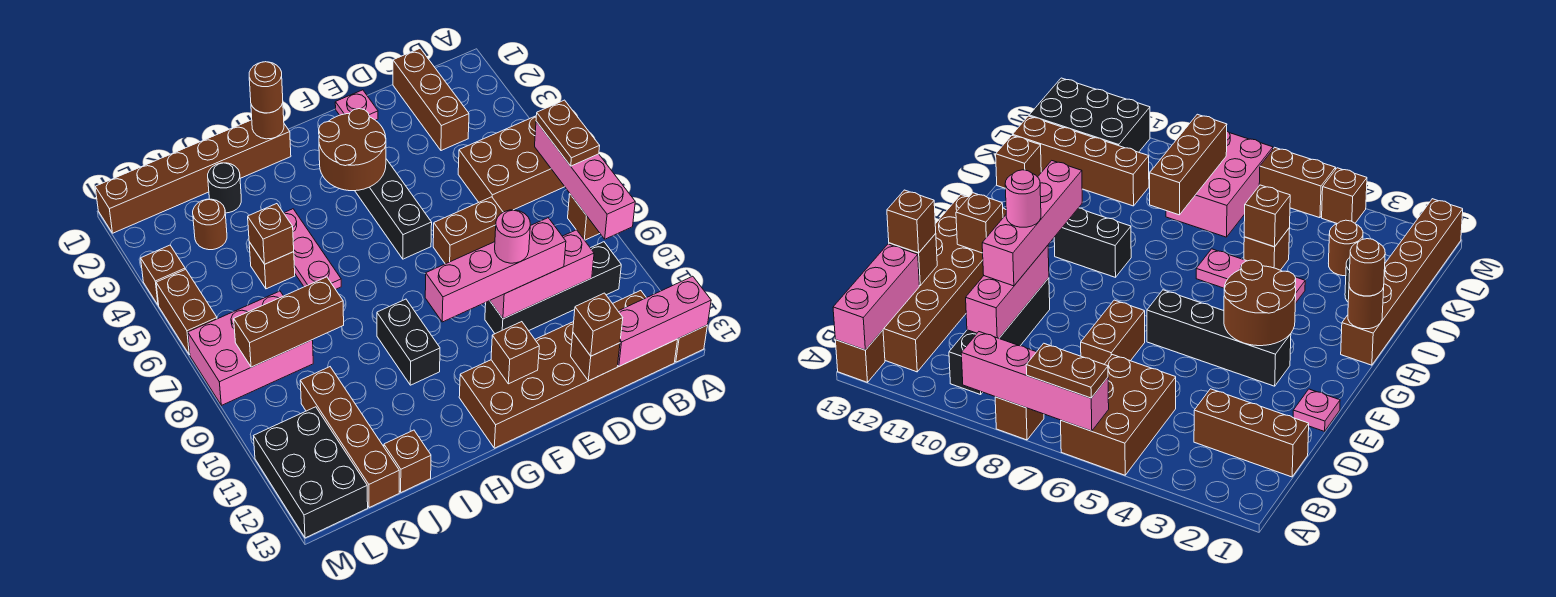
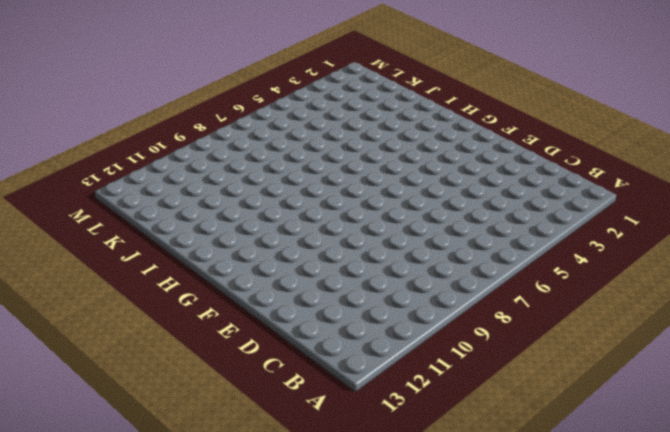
none -> brown 2x3 brick [458,116,565,212]
none -> brown 1x1 brick [568,194,600,240]
none -> brown 1x1 brick [675,325,707,362]
none -> black 1x4 brick [485,242,621,334]

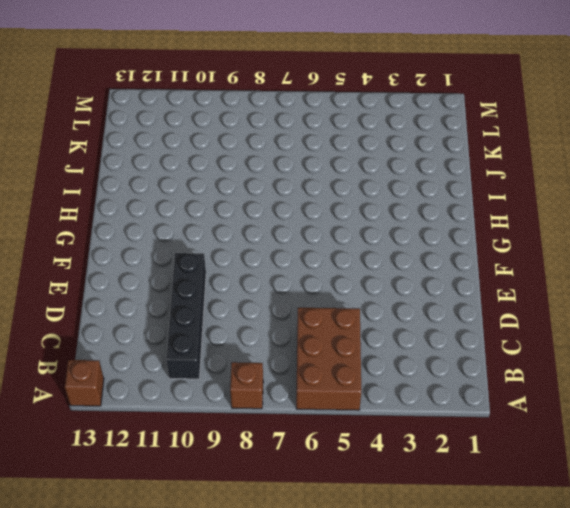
none -> brown 2x6 brick [459,291,678,448]
none -> brown 1x3 brick [393,48,469,151]
none -> brown 1x2 brick [433,197,503,264]
none -> pink 1x1 plate [335,90,378,120]

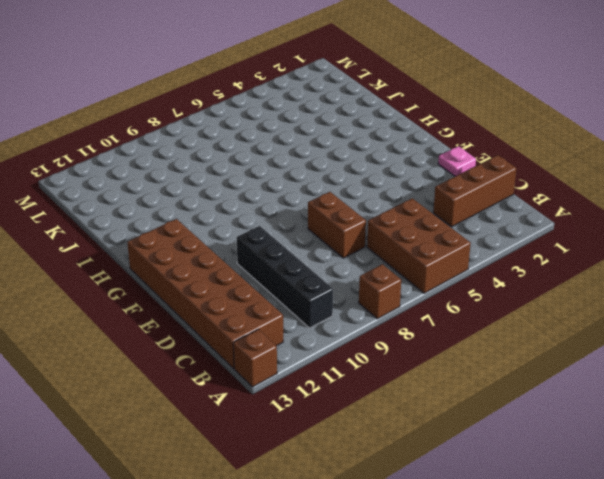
none -> black 1x4 brick [355,159,432,259]
none -> brown 1x6 brick [95,120,291,233]
none -> black 1x2 brick [377,299,440,385]
none -> pink 1x3 plate [284,209,341,289]

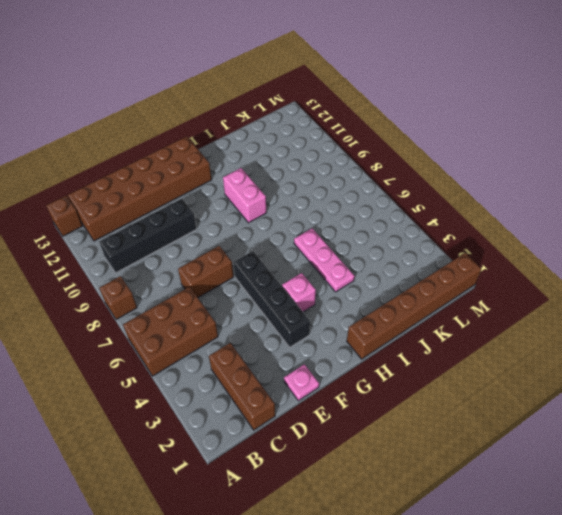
pink 1x1 brick [282,273,316,312] -> none
pink 1x2 brick [223,168,266,223] -> black 1x2 brick [377,299,440,385]
none -> black 1x1 round brick [208,163,241,213]
none -> brown 1x1 brick [249,242,295,289]
none -> brown 1x1 brick [384,430,431,492]
none -> brown 1x1 round brick [193,199,227,250]

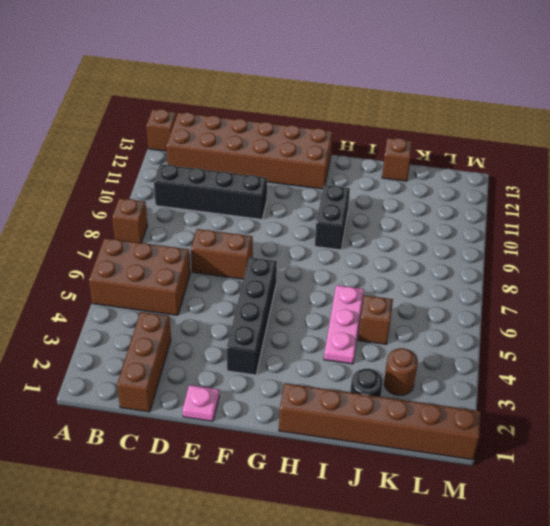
none -> pink 2x3 brick [188,291,313,405]
none -> brown 1x4 brick [300,367,399,508]
none -> black 2x3 brick [254,407,368,538]
none -> brown 1x1 brick [141,245,185,305]

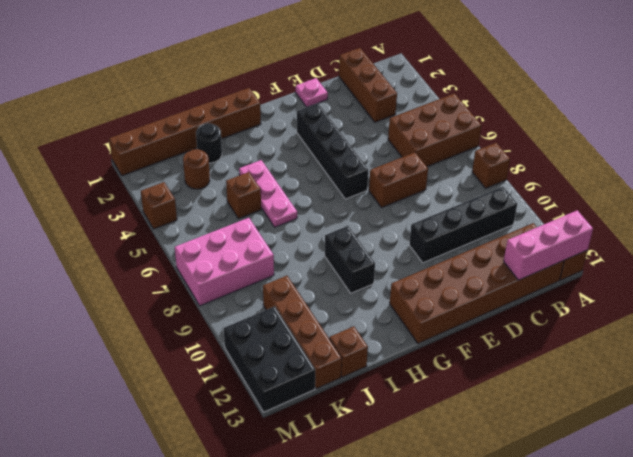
none -> brown 1x2 brick [156,269,217,355]
none -> pink 1x4 brick [535,121,635,239]
none -> pink 1x3 brick [490,230,594,319]
none -> brown 1x1 brick [571,333,620,381]

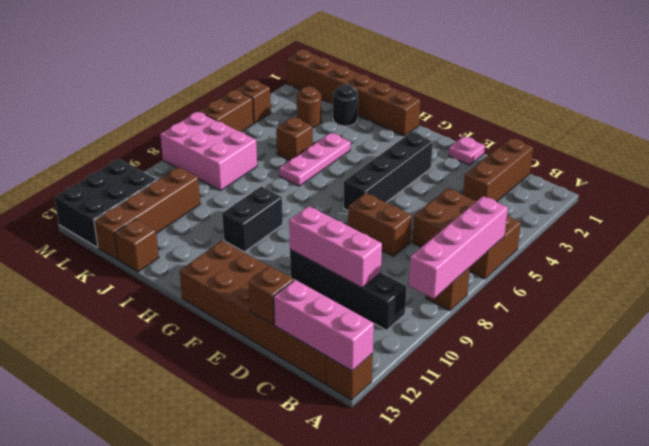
none -> brown 2x2 round brick [319,109,386,191]
none -> brown 1x1 brick [491,322,539,384]
none -> brown 1x1 round brick [251,103,284,139]
none -> brown 1x1 brick [248,204,294,264]

